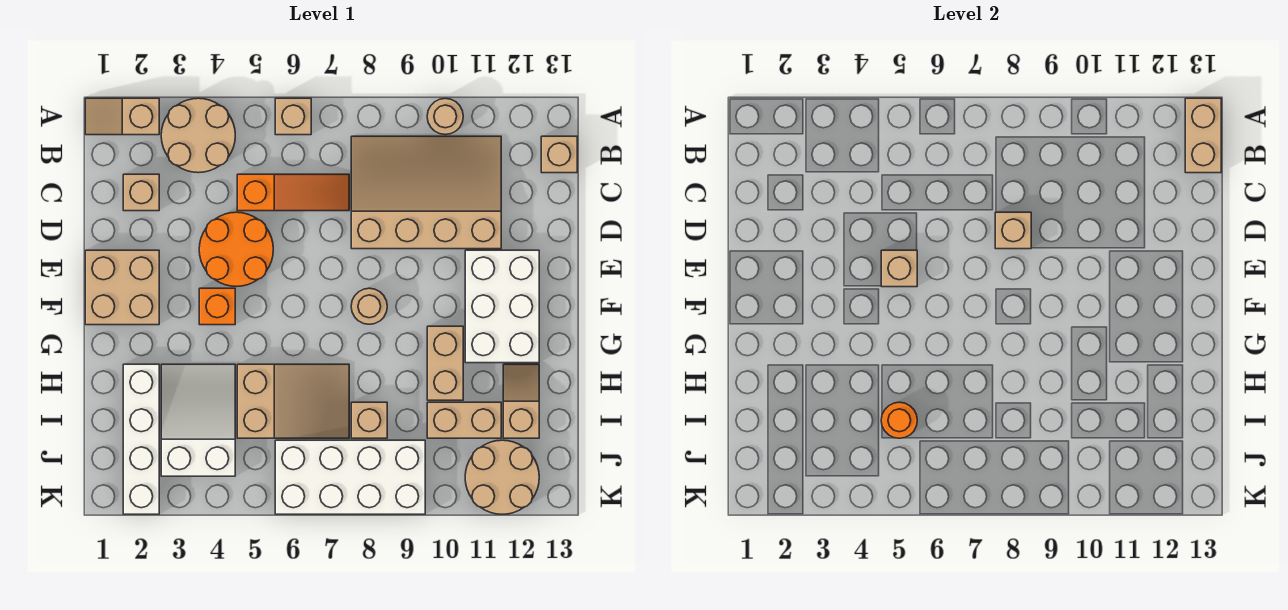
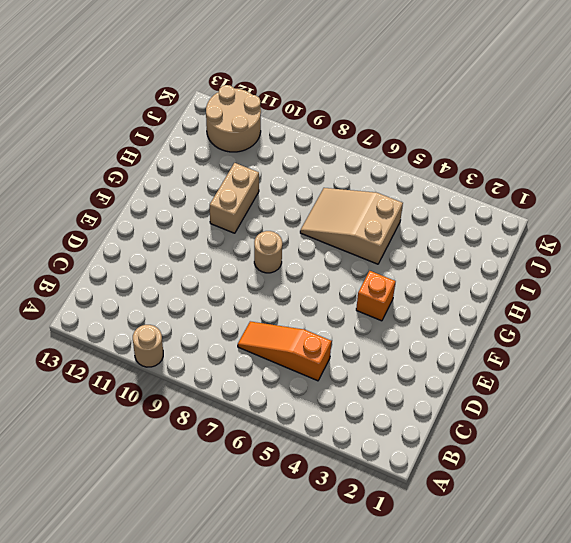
none -> tan 1x2 slope [85,98,159,135]
none -> tan 2x2 round brick [161,98,235,173]
none -> tan 1x1 brick [275,98,311,135]

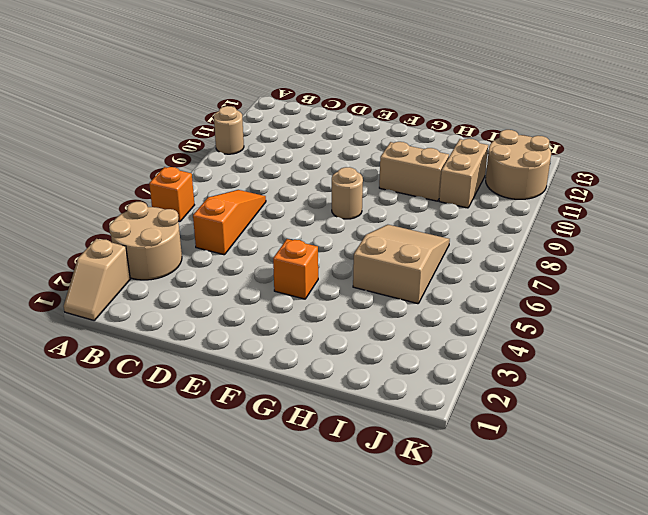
orange 1x1 brick [149,167,194,221] -> tan 1x1 brick [275,98,311,135]
none -> tan 3x4 slope [351,136,501,249]
none -> tan 1x1 brick [541,136,577,173]
none -> tan 1x1 brick [123,174,159,211]

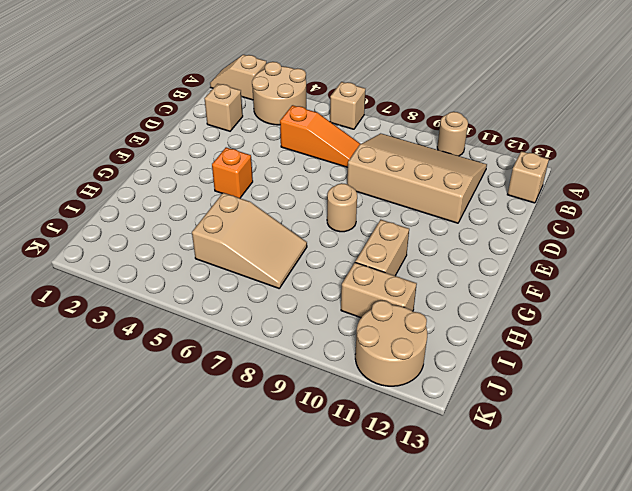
none -> orange 2x2 round brick [199,212,273,287]
none -> tan 2x2 brick [85,250,159,325]
none -> white 2x3 brick [465,250,539,363]

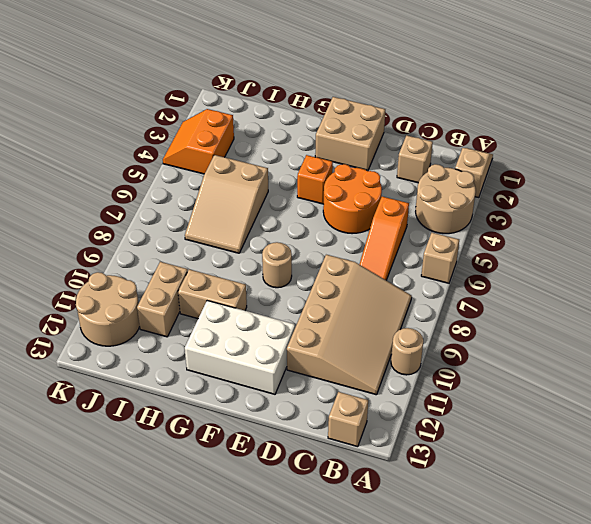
orange 2x2 slope [163,109,234,174] -> white 2x3 slope [161,364,235,476]
none -> white 1x4 brick [123,364,159,514]
none -> tan 1x2 slope [503,364,539,438]
none -> tan 1x1 brick [351,402,387,438]

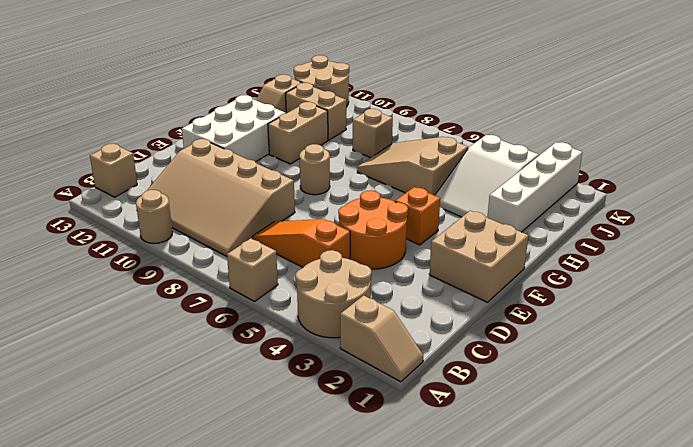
none -> tan 1x1 brick [123,174,159,211]
none -> white 2x4 brick [275,440,425,514]
none -> tan 1x2 brick [1185,98,1221,173]

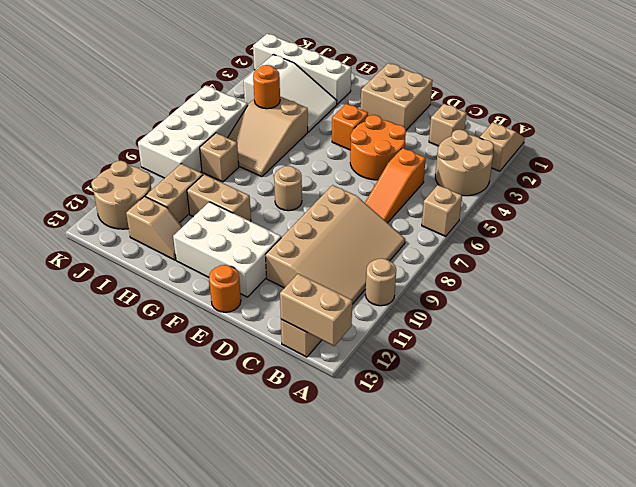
orange 1x1 round brick [209,265,241,312] -> none
none -> tan 1x1 brick [995,212,1031,249]
none -> tan 1x1 brick [881,250,917,287]

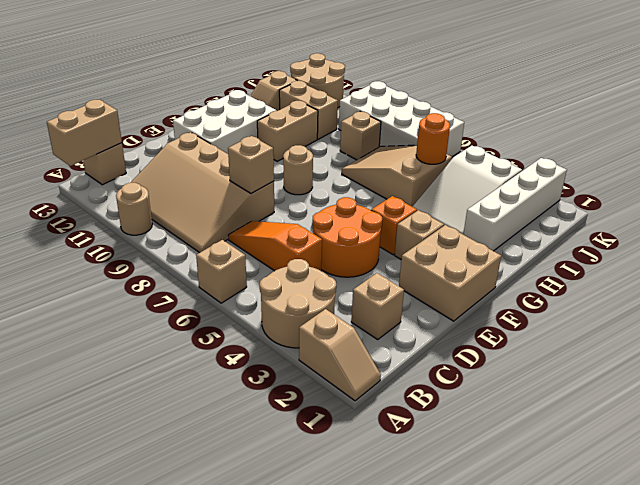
tan 1x1 brick [395,210,444,259] -> tan 1x1 brick moved to [881,250,917,287]

